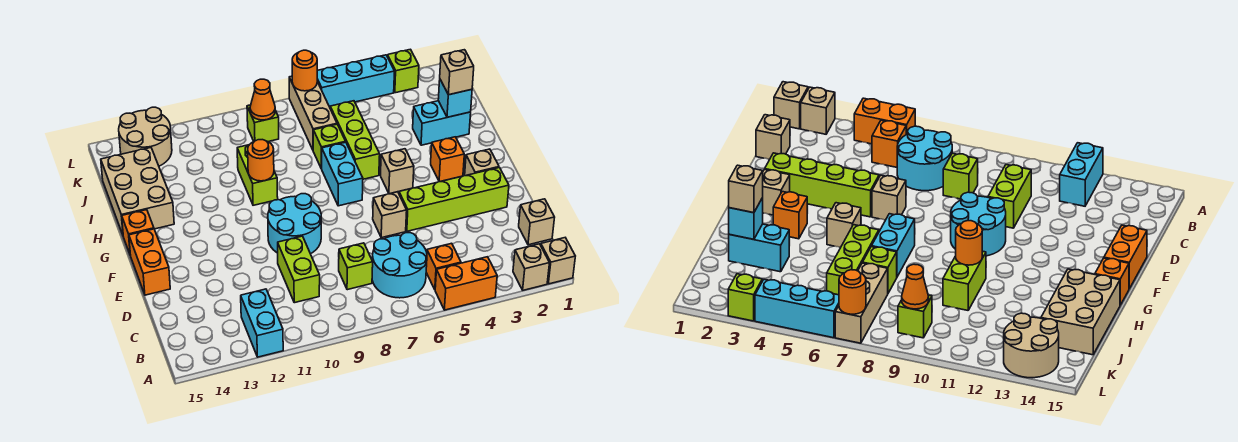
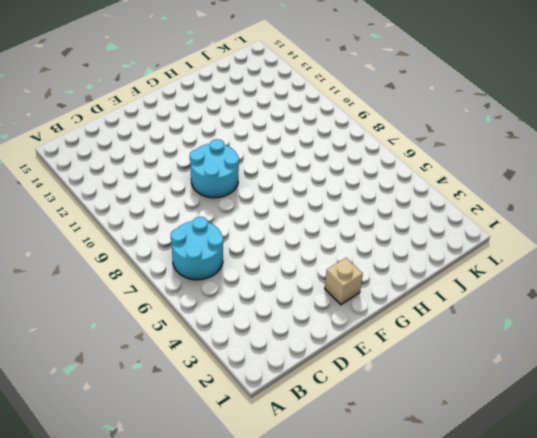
none -> tan 1x1 brick [541,238,575,284]
none -> tan 1x1 brick [513,244,549,290]
none -> orange 1x2 brick [435,257,497,310]
none -> cyan 1x2 brick [241,289,283,357]

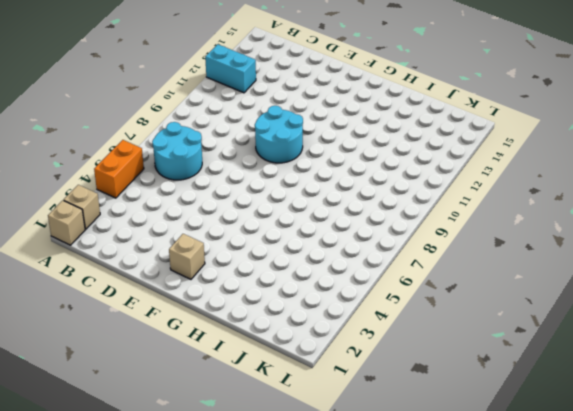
none -> orange 1x1 brick [426,243,461,290]
none -> tan 1x1 brick [519,199,555,245]
none -> lime 1x1 brick [339,243,373,290]
none -> lime 1x2 brick [278,236,320,303]

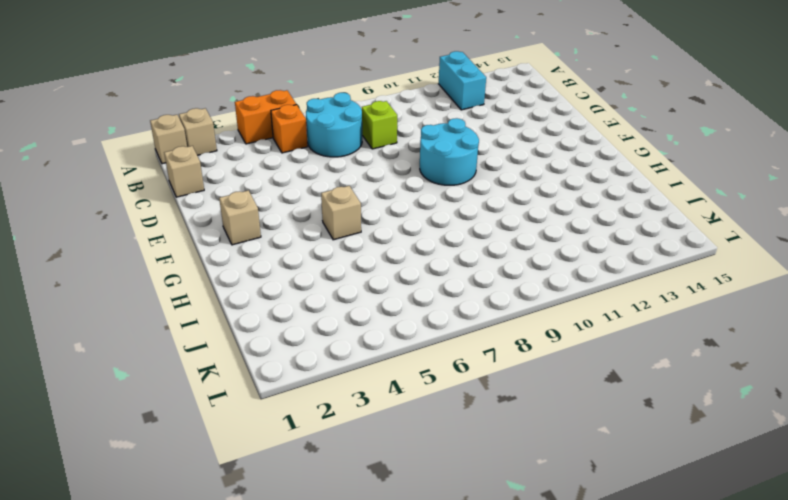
none -> lime 1x2 brick [278,236,320,303]
none -> lime 1x4 brick [399,168,509,231]
none -> tan 1x1 brick [373,192,407,238]
none -> orange 1x2 brick [129,229,170,295]

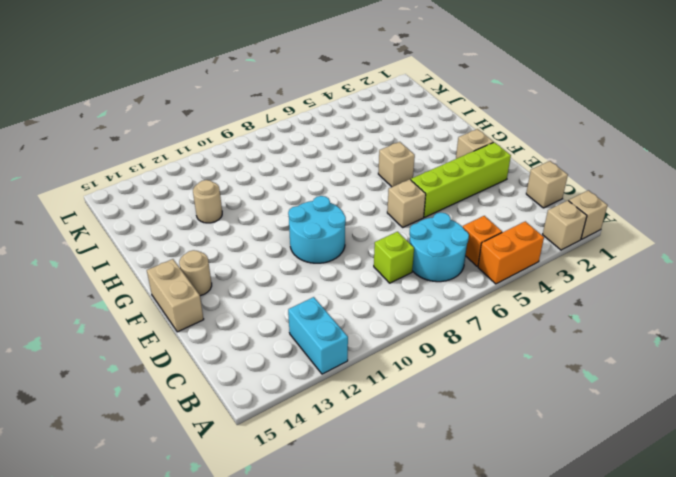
tan 1x2 brick [147,259,204,332] -> orange 1x2 brick [129,229,170,295]
tan 1x1 round brick [179,250,212,296] -> none
tan 1x1 round brick [193,180,222,223] -> none
none -> lime 1x2 brick [278,236,320,303]
none -> orange 1x1 brick [431,137,464,182]
none -> cyan 1x2 brick [322,142,363,206]
none -> orange 1x1 brick [122,210,154,254]

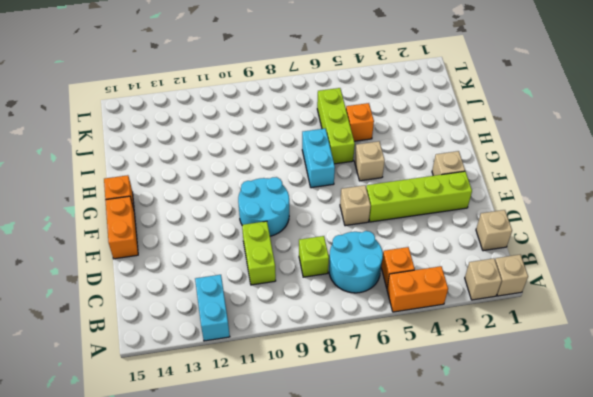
orange 1x1 brick [346,103,374,141] -> orange 1x1 brick moved to [431,137,464,182]
none -> lime 1x2 brick [237,145,278,205]
none -> tan 2x3 brick [101,148,174,235]
none -> cyan 1x2 brick [413,101,471,145]
none -> lime 1x1 brick [313,124,346,169]

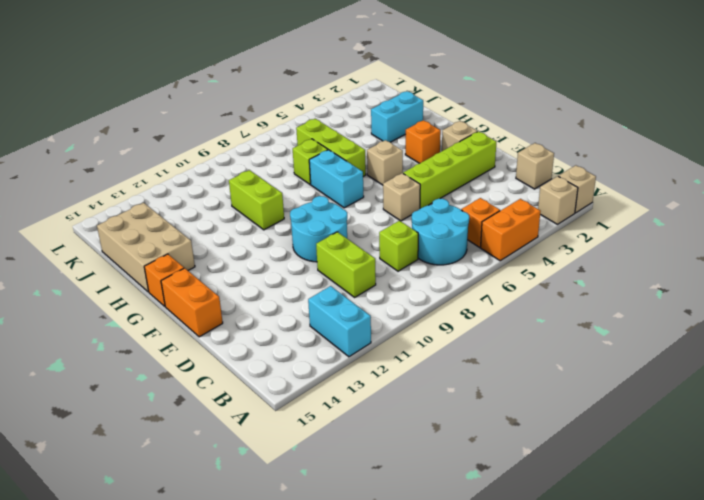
none -> tan 1x3 brick [289,76,337,150]
none -> lime 1x1 brick [247,105,279,142]
none -> tan 2x2 round brick [119,107,172,166]
none -> lime 1x1 brick [387,49,419,93]

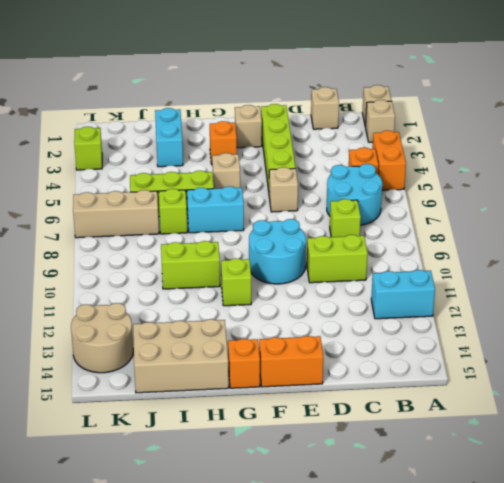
lime 1x1 brick [221,258,251,306] -> lime 1x1 brick moved to [247,105,279,142]
none -> cyan 1x3 brick [317,55,394,107]
none -> orange 1x1 round brick [248,140,274,181]
none -> cyan 1x1 brick [438,80,472,117]
none -> orange 1x1 cone [250,79,275,120]

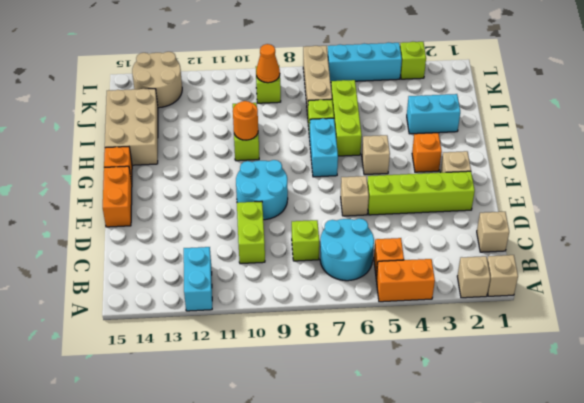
none -> cyan 1x1 brick [438,80,472,117]
none -> orange 1x1 round brick [292,50,317,91]
none -> tan 1x1 brick [440,50,474,95]

